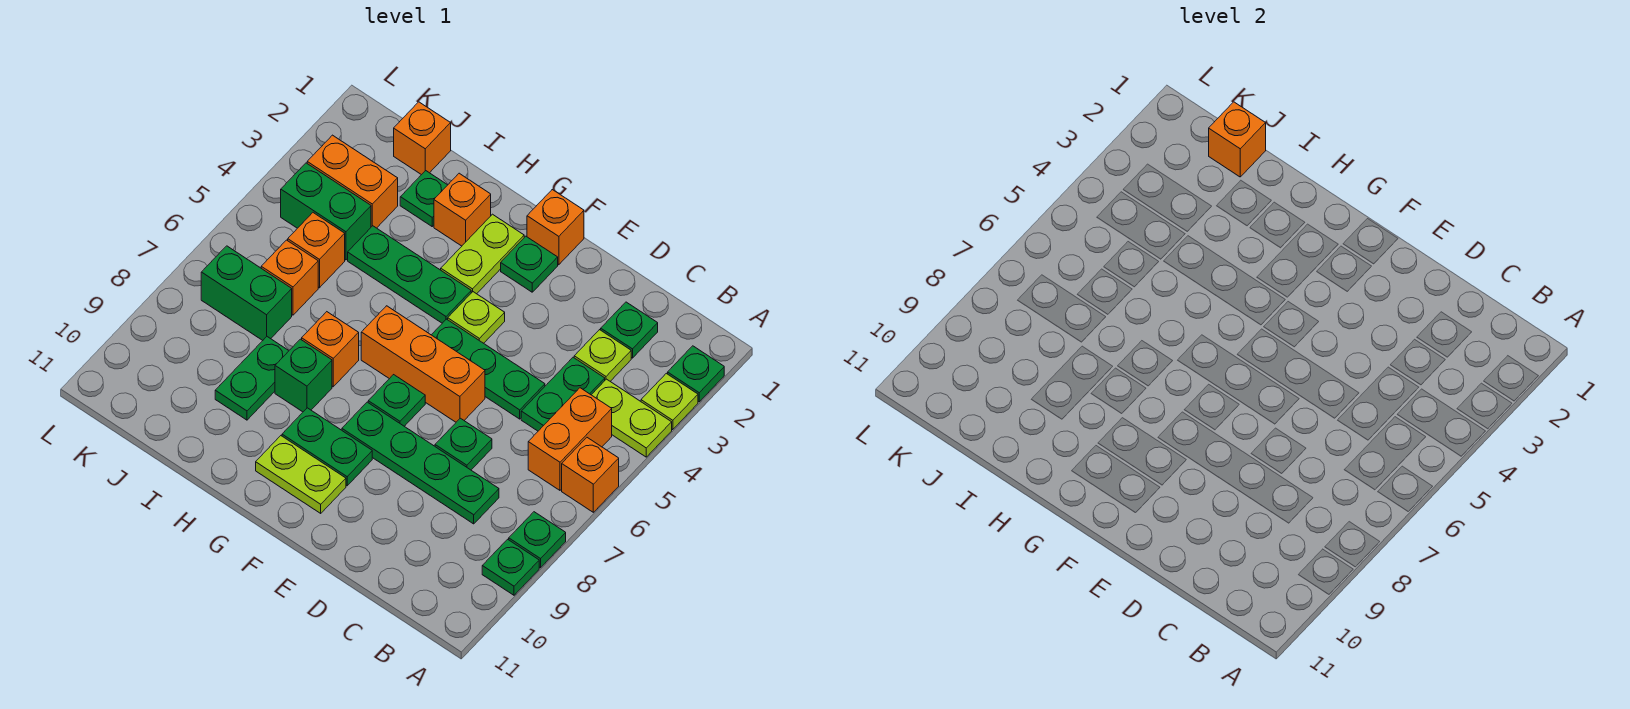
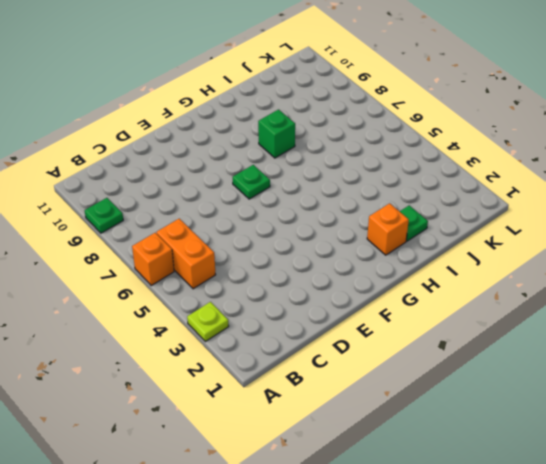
none -> green 1x1 plate [668,346,724,402]
none -> lime 1x2 plate [592,379,672,457]
none -> green 1x1 plate [509,512,566,568]
none -> green 1x1 plate [601,302,658,358]

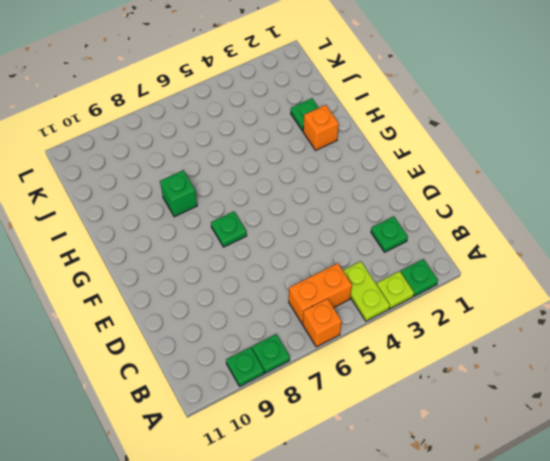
none -> lime 1x1 plate [574,330,631,381]
none -> green 1x2 plate [521,357,605,431]
none -> green 1x4 plate [342,402,499,524]
none -> green 1x3 plate [432,319,545,419]

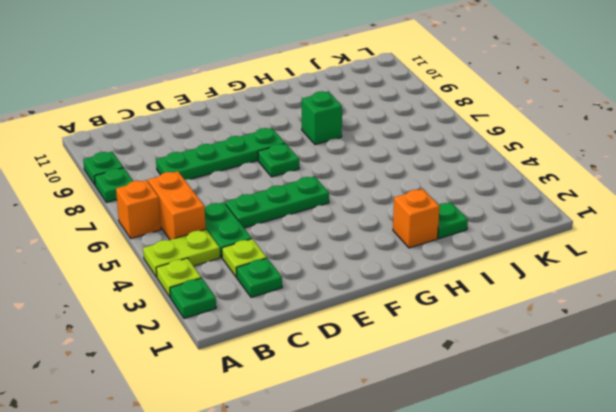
none -> green 1x1 plate [435,418,492,470]
none -> orange 1x3 brick [361,306,485,422]
none -> orange 1x1 brick [527,190,584,265]
none -> green 1x1 plate [501,236,558,292]

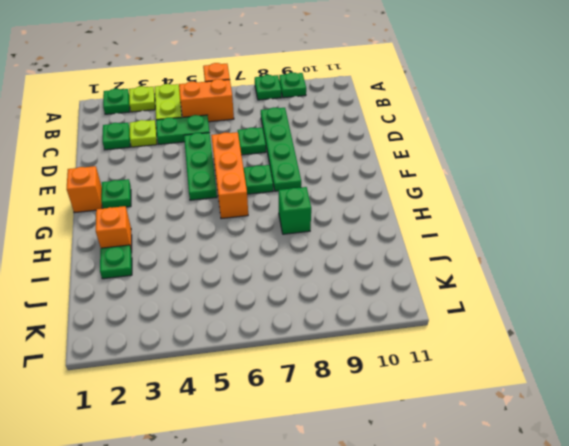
none -> lime 1x1 plate [448,292,505,343]
none -> green 1x2 plate [282,408,372,486]
none -> lime 1x2 plate [256,436,346,513]
none -> lime 1x2 plate [441,214,524,294]

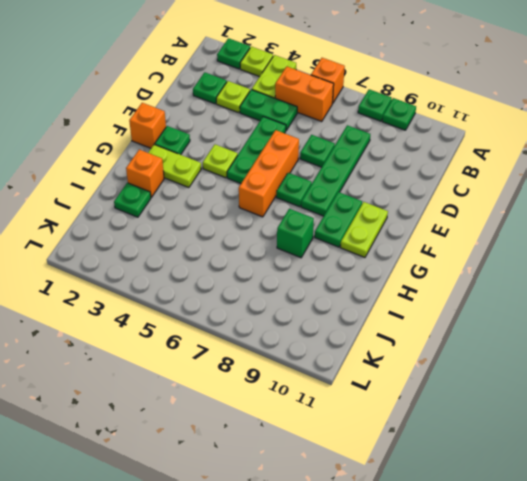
none -> green 1x3 plate [348,226,471,323]
none -> orange 1x1 brick [302,312,359,387]
none -> green 1x2 plate [215,337,289,420]
none -> orange 1x1 brick [394,102,451,175]

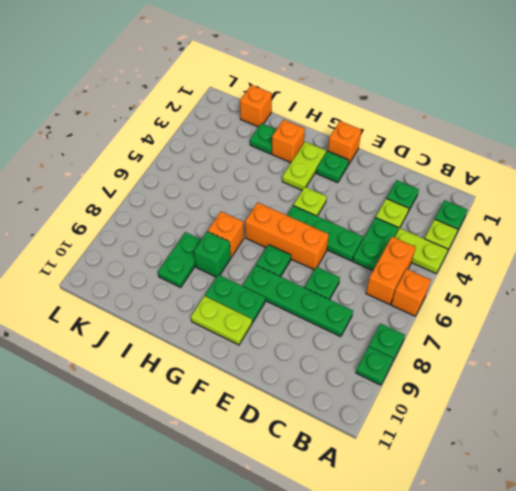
none -> green 1x3 plate [348,226,471,323]
none -> orange 1x2 brick [307,135,398,228]
none -> green 1x2 brick [281,163,371,260]
none -> orange 1x1 brick [288,213,345,288]

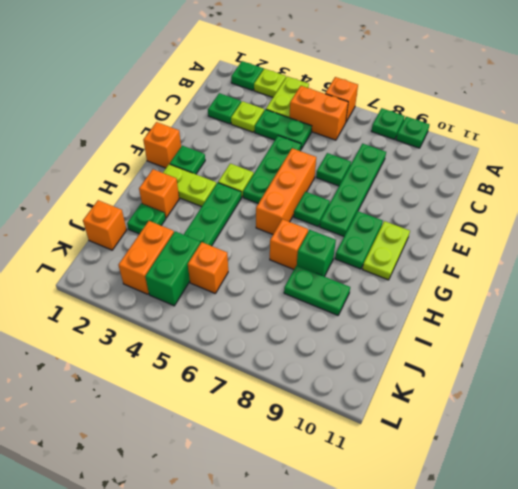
none -> orange 1x1 brick [261,240,318,315]
none -> green 1x2 brick [201,246,292,340]
none -> orange 1x1 brick [1209,102,1266,177]

